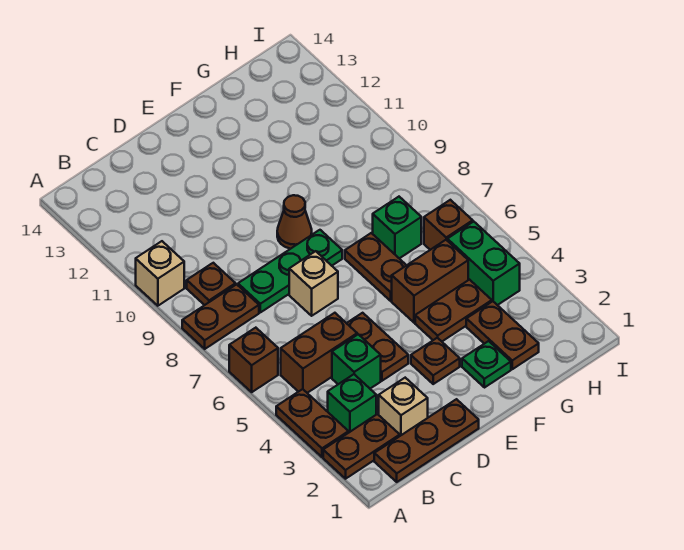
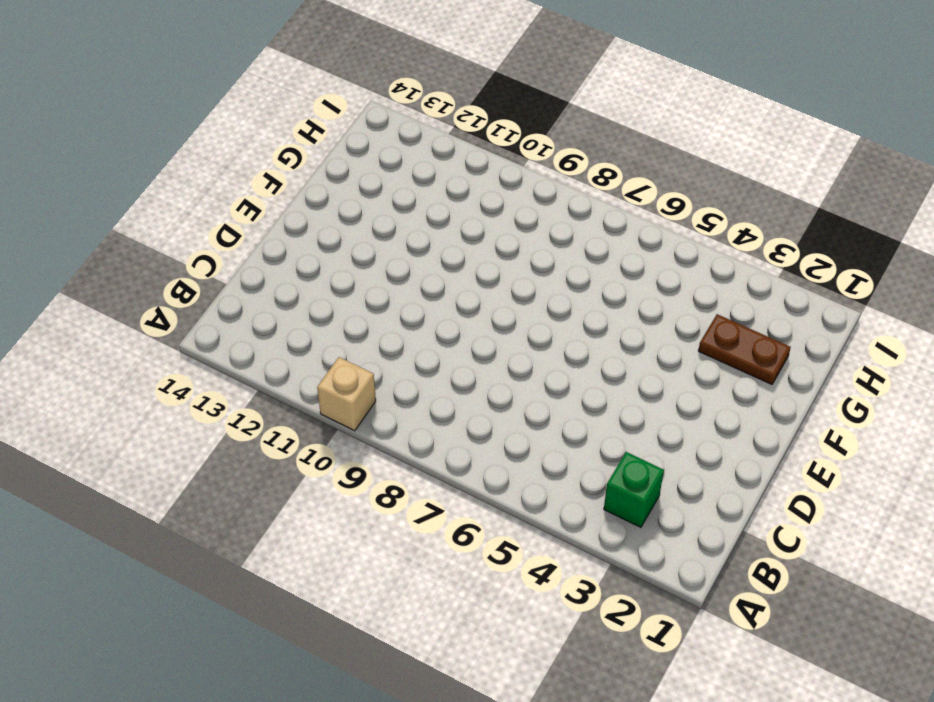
none -> brown 1x2 plate [323,414,400,479]
none -> brown 1x2 plate [276,389,349,457]
none -> brown 1x1 brick [229,328,278,392]

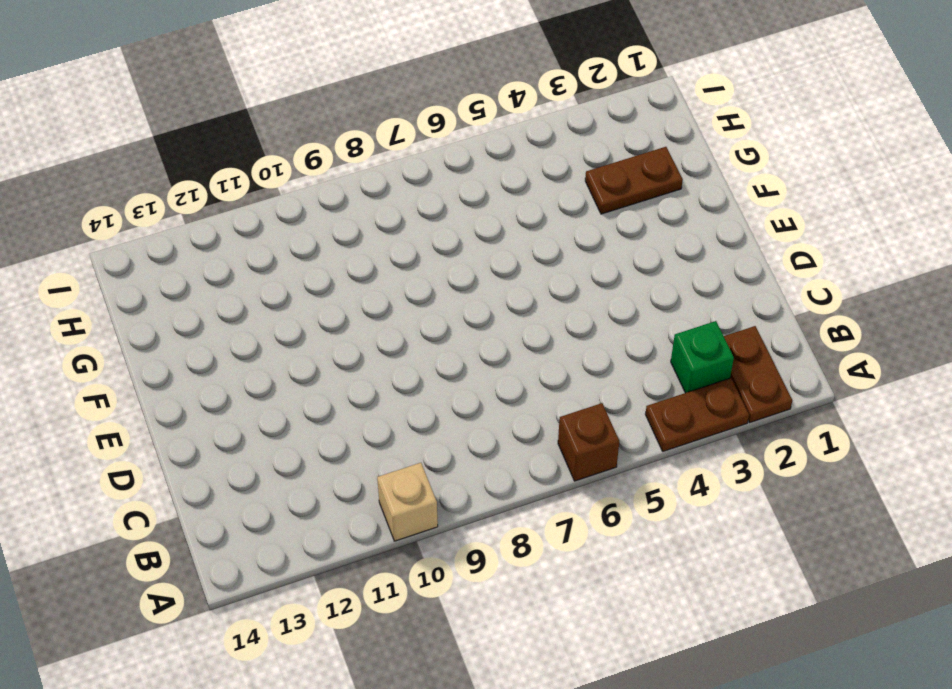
none -> brown 1x2 plate [182,284,259,349]
none -> brown 1x3 plate [374,399,479,482]
none -> brown 1x2 brick [281,313,357,393]

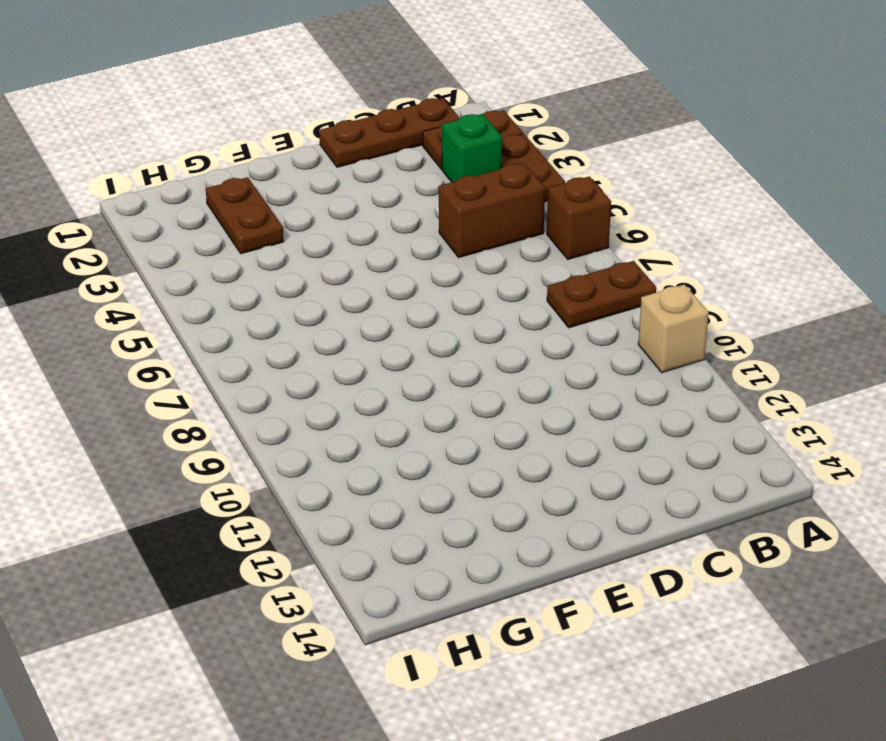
none -> brown 1x1 plate [187,263,236,305]
none -> tan 1x1 brick [379,378,428,436]
none -> green 1x1 brick [332,334,381,389]

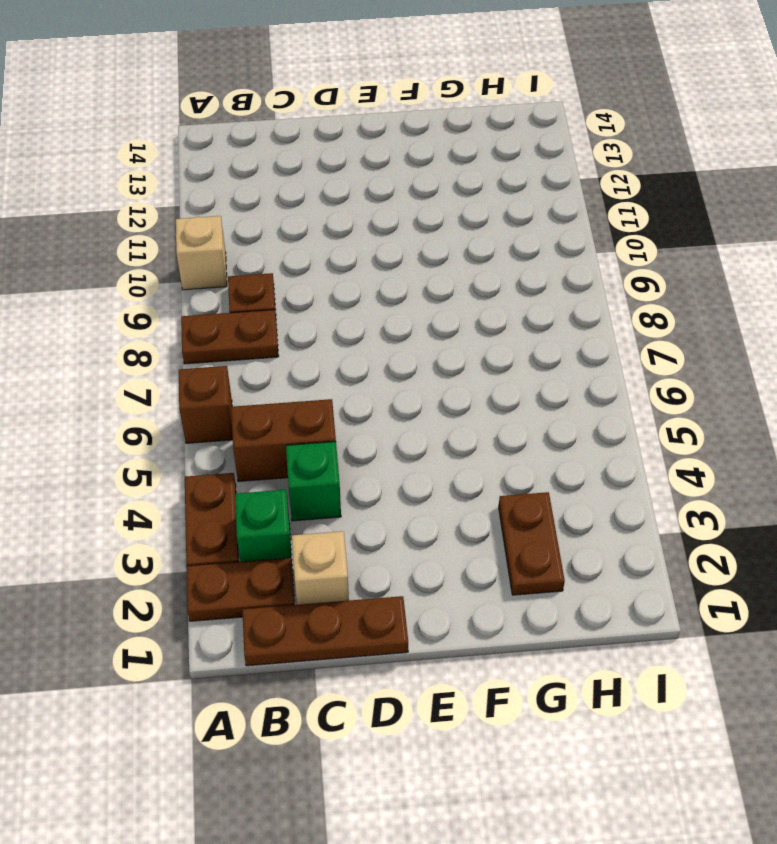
none -> green 1x3 plate [238,230,342,312]
none -> brown 1x2 plate [347,313,408,381]
none -> tan 1x1 brick [289,251,338,316]

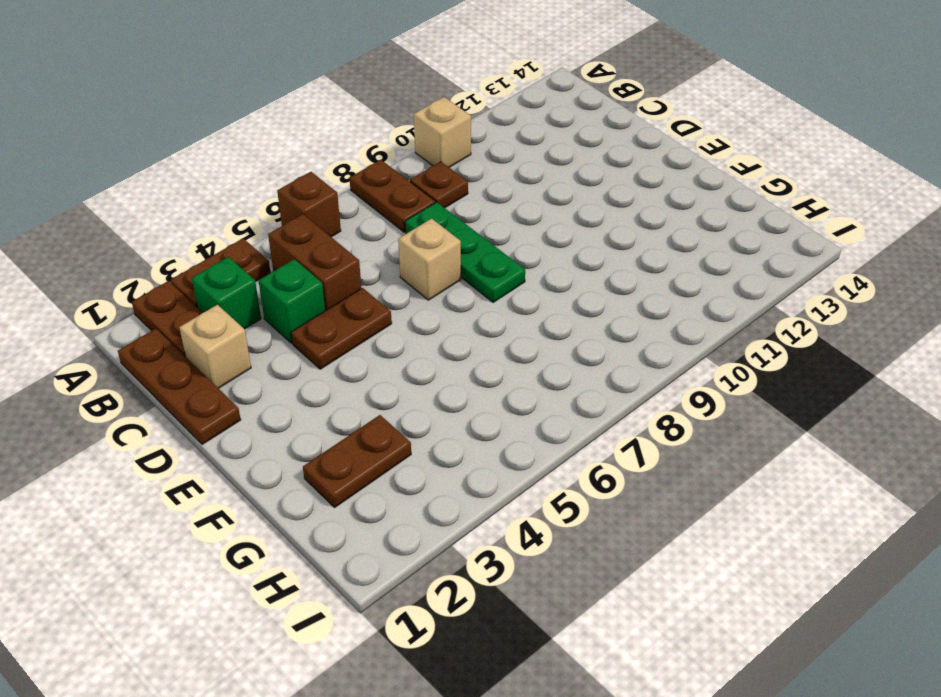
none -> brown 1x1 plate [411,338,460,384]
none -> brown 1x1 cone [277,195,312,249]
none -> green 1x1 plate [462,341,511,388]

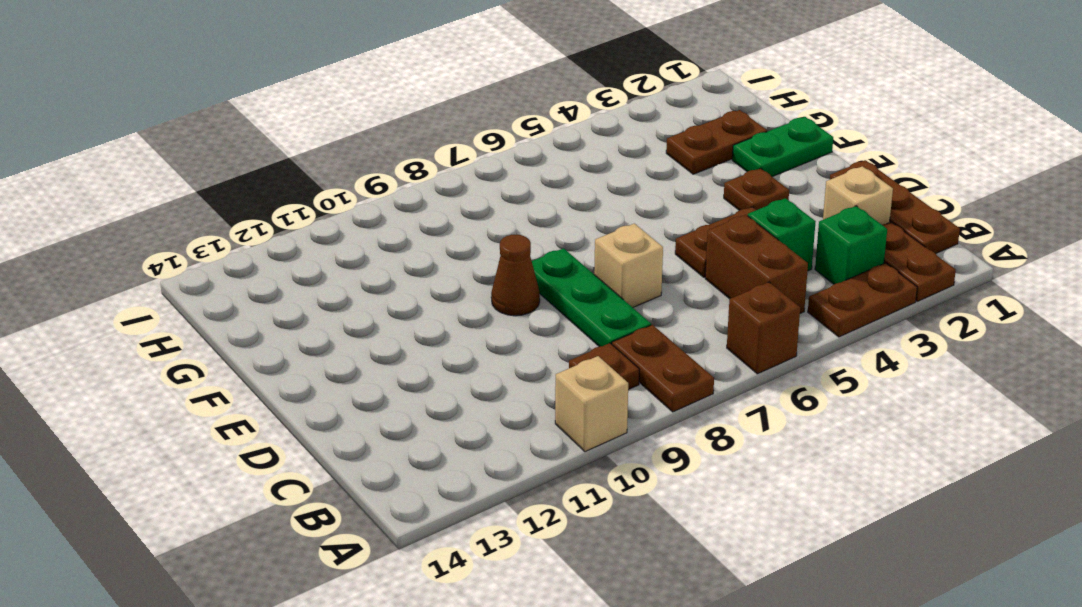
green 1x2 plate [732,117,833,177] -> green 1x1 plate [462,341,511,388]
none -> brown 1x2 plate [415,280,492,341]
none -> brown 1x2 brick [392,240,468,323]
none -> brown 1x2 plate [345,233,406,301]

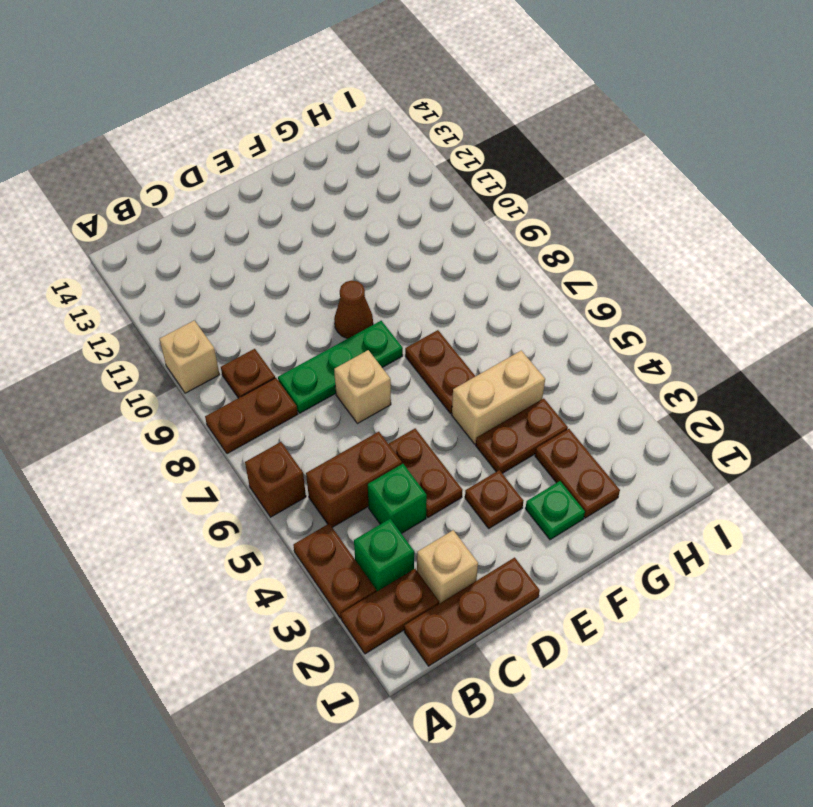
tan 1x2 brick [452,350,545,444] -> brown 1x2 brick [392,240,468,323]
none -> green 1x1 brick [373,197,421,258]
none -> green 1x2 brick [447,222,520,305]
none -> brown 1x1 brick [424,200,473,250]

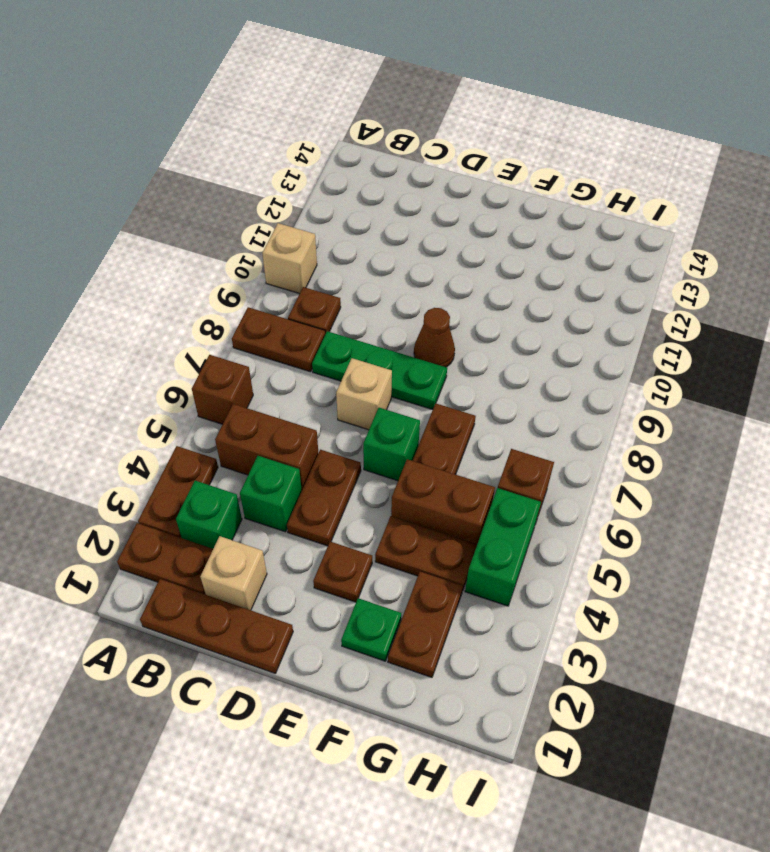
green 1x1 brick [363,408,420,481] -> green 1x1 brick moved to [373,197,421,258]

